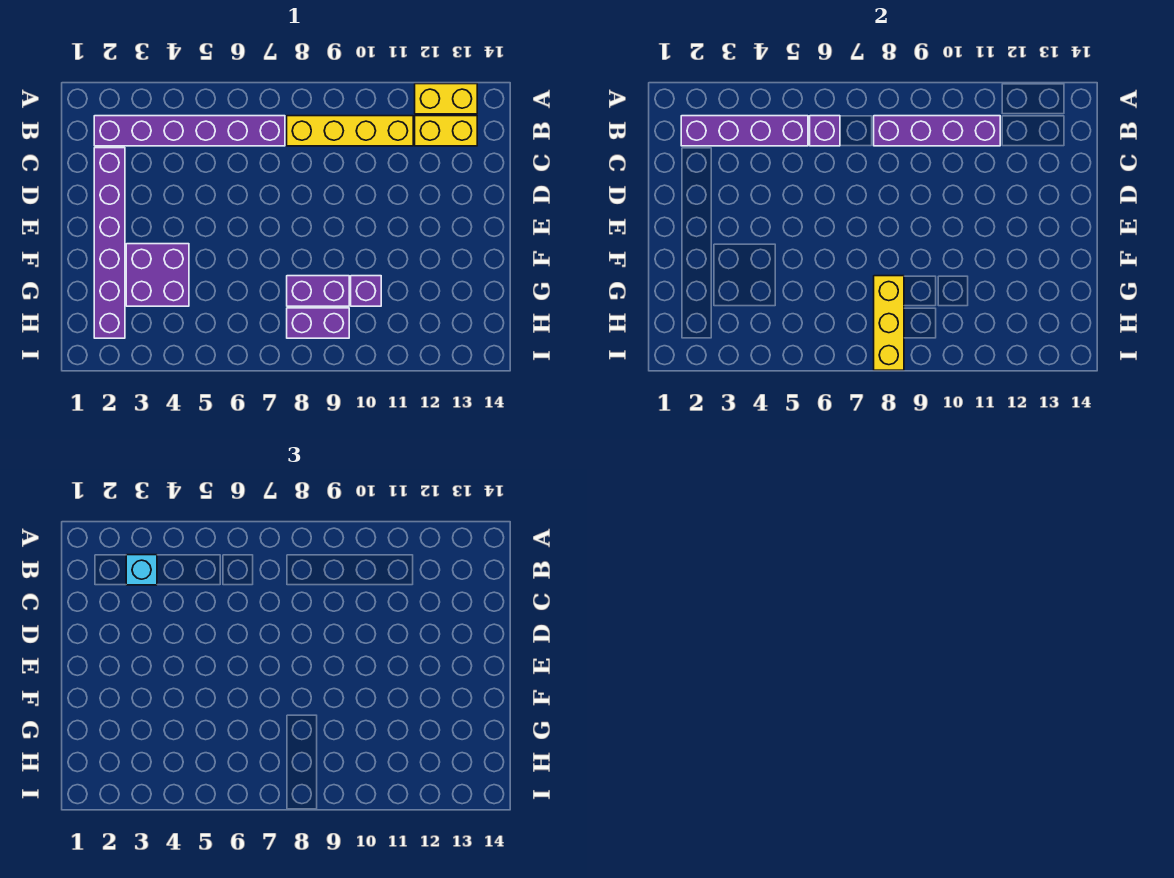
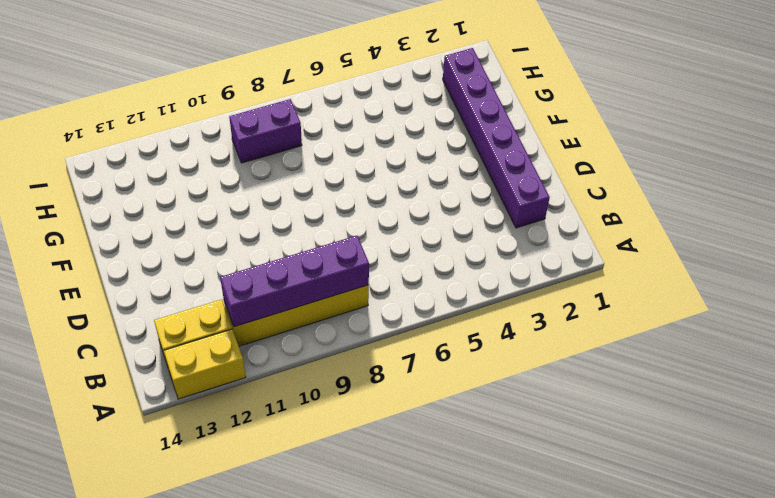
none -> purple 1x6 brick [94,116,285,146]
none -> purple 2x2 brick [126,244,189,306]
none -> purple 1x2 brick [287,276,349,306]

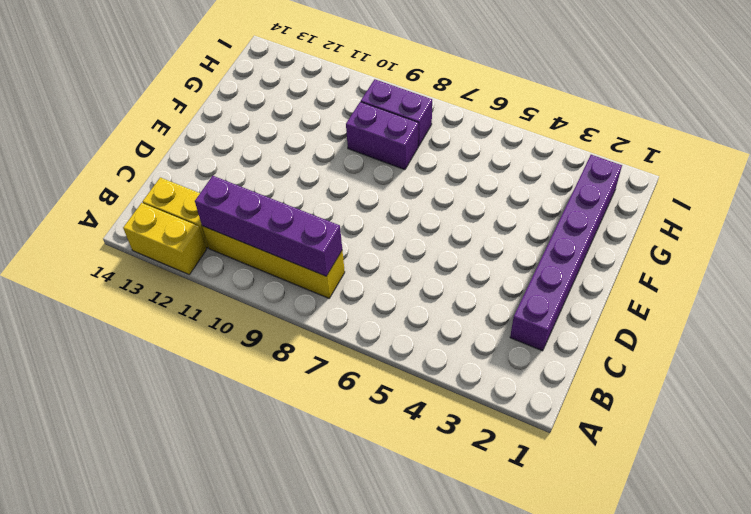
none -> purple 1x6 brick [94,116,285,146]
none -> purple 2x2 brick [126,244,189,306]
none -> purple 1x1 brick [351,276,381,306]

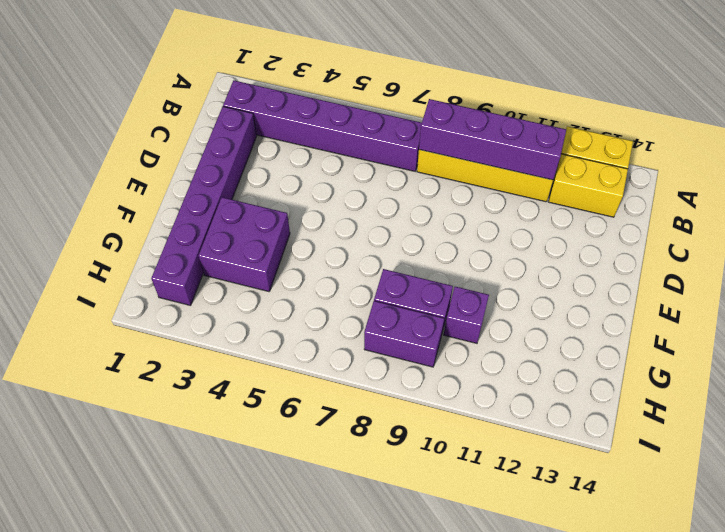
none -> purple 1x4 brick [681,116,808,146]
none -> purple 1x1 brick [810,116,840,146]
none -> yellow 1x3 brick [874,276,904,370]

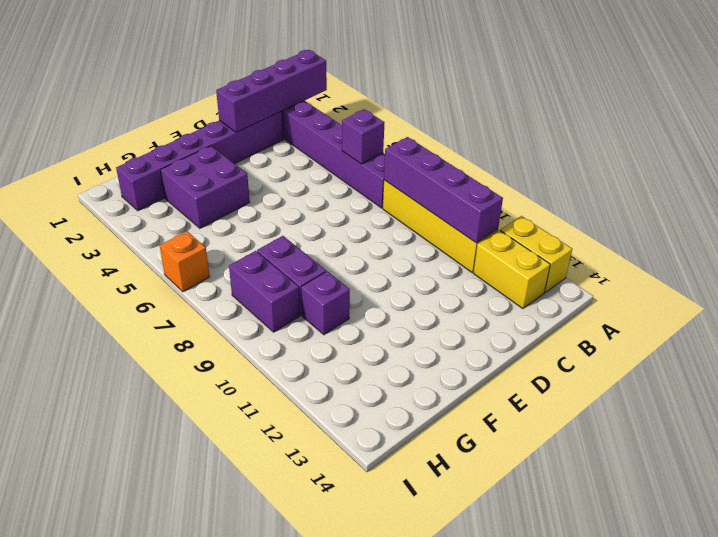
purple 1x4 brick [216,50,327,133] -> purple 1x4 brick turned to [681,116,808,146]
orange 1x1 brick [160,231,210,292] -> none
none -> yellow 1x3 brick [874,276,904,370]
none -> cyan 1x1 brick [126,555,157,585]

